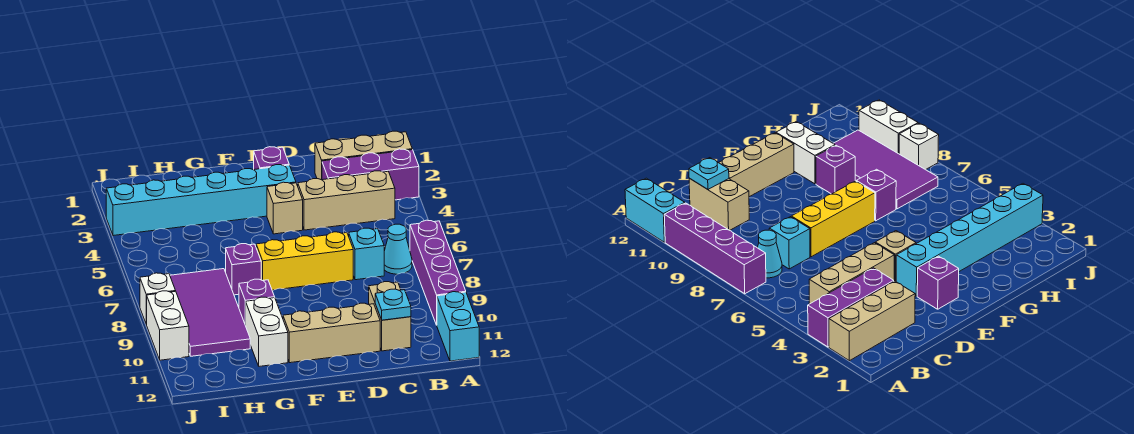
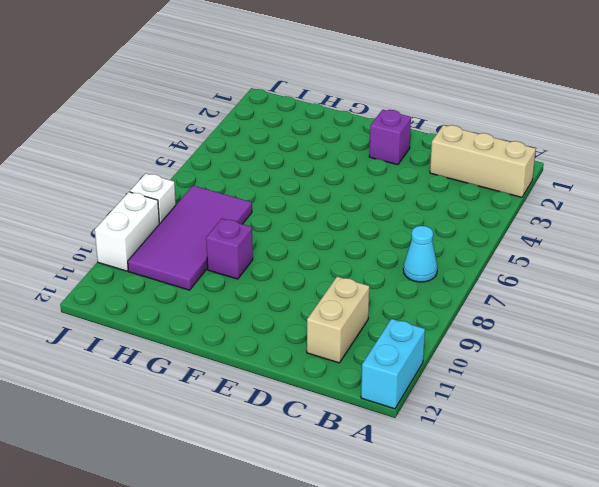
none -> purple 1x3 brick [322,149,419,200]
none -> purple 1x4 brick [410,220,466,325]
none -> tan 1x3 brick [298,171,395,230]

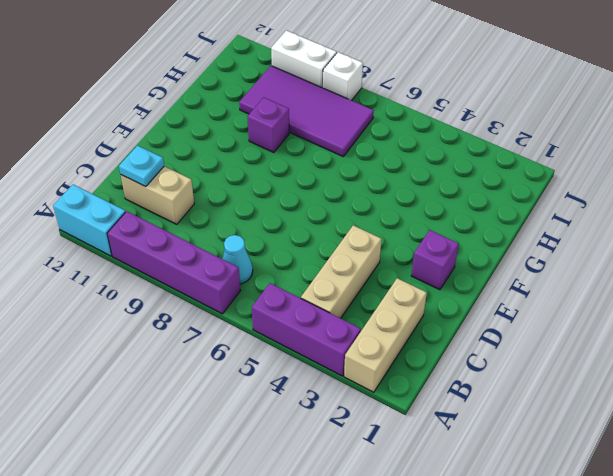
purple 1x3 brick [252,283,361,376] -> purple 1x3 brick turned to [322,149,419,200]
none -> cyan 1x1 brick [349,228,384,280]
none -> yellow 1x3 brick [256,232,353,290]
none -> tan 1x3 brick [283,303,380,363]

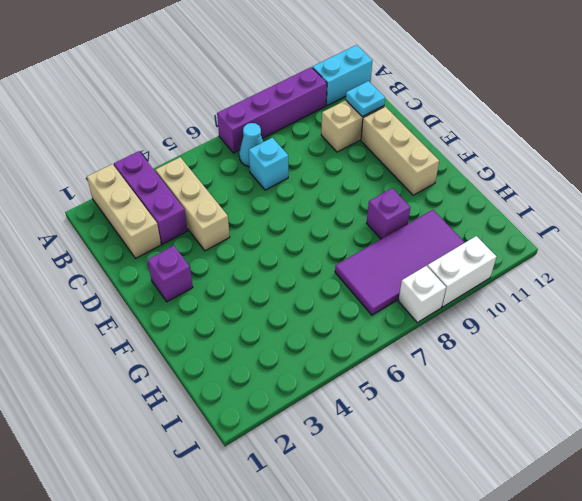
none -> yellow 1x3 brick [256,232,353,290]
none -> cyan 1x6 brick [106,165,296,236]
none -> tan 1x1 brick [267,182,303,234]

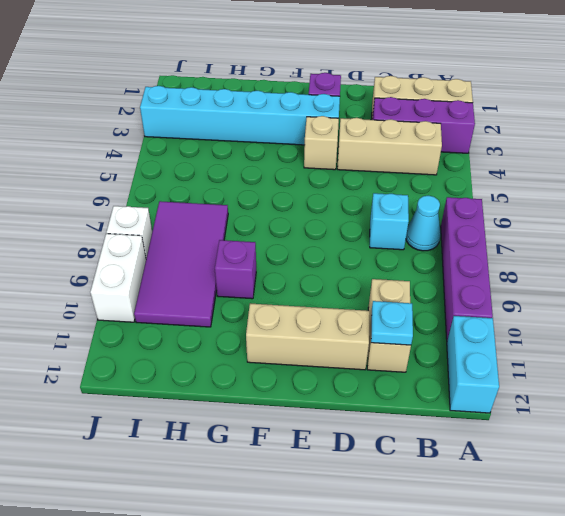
none -> yellow 1x3 brick [256,232,353,290]
none -> purple 1x1 brick [226,244,261,295]
none -> white 1x2 brick [246,297,288,366]

